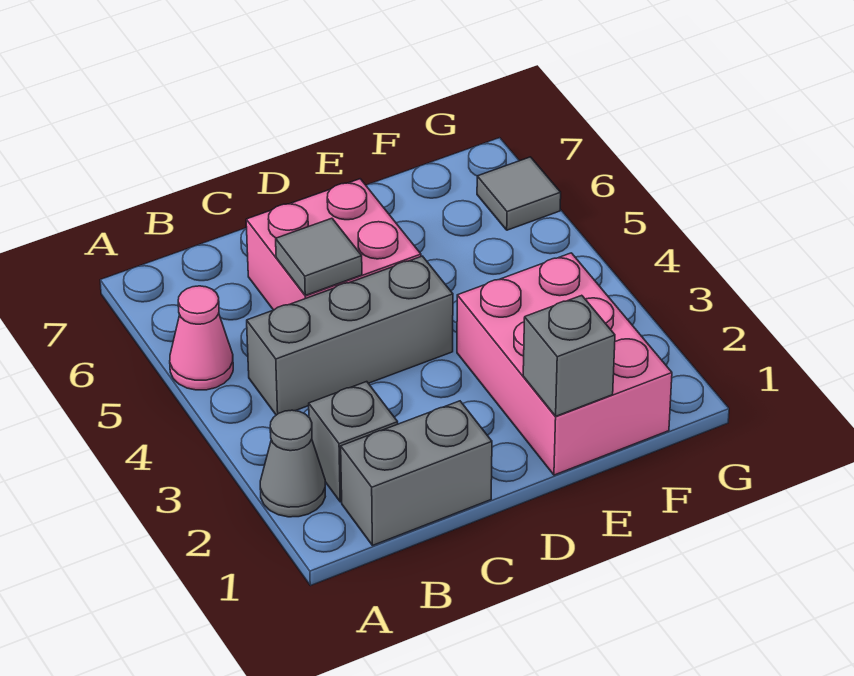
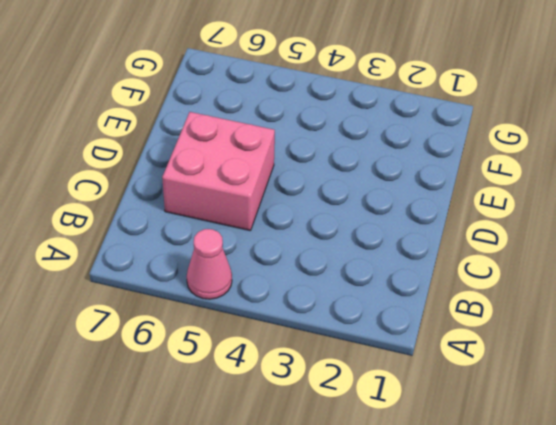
none -> grey 1x1 cone [260,410,325,517]
none -> grey 1x2 brick [341,401,492,545]

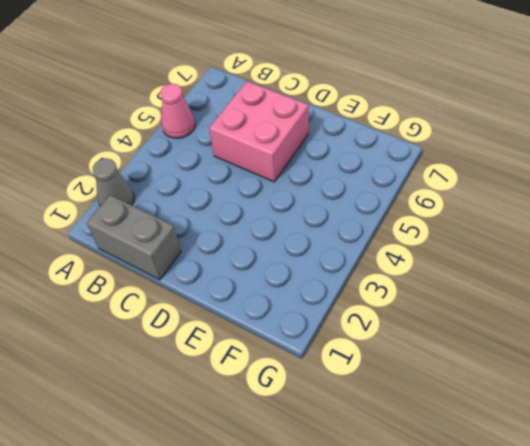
none -> grey 1x1 brick [309,382,398,502]
none -> grey 1x3 brick [247,256,453,415]

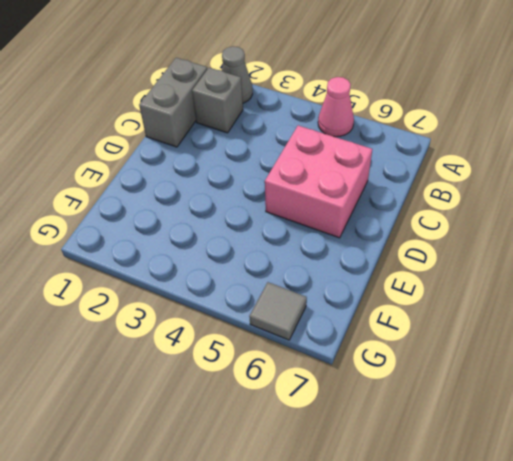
none -> grey 1x3 brick [247,256,453,415]
none -> pink 2x3 brick [457,253,672,475]

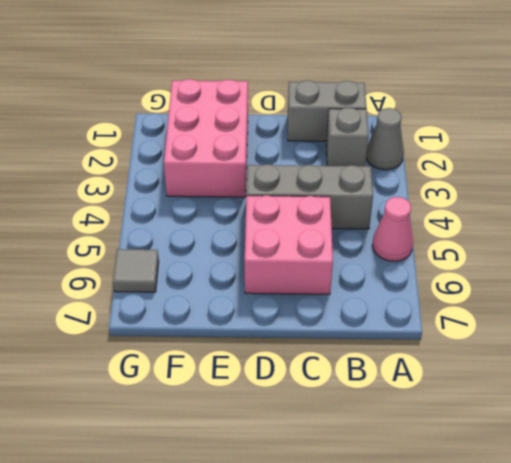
none -> grey 1x1 tile [276,218,362,295]
none -> grey 1x1 brick [523,295,615,416]

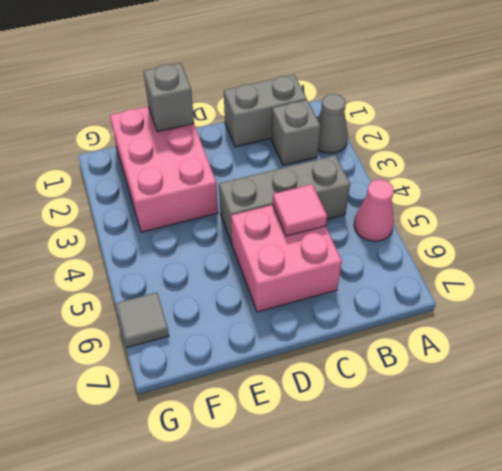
pink 1x1 tile [273,184,327,236] -> grey 1x1 tile [276,218,362,295]

